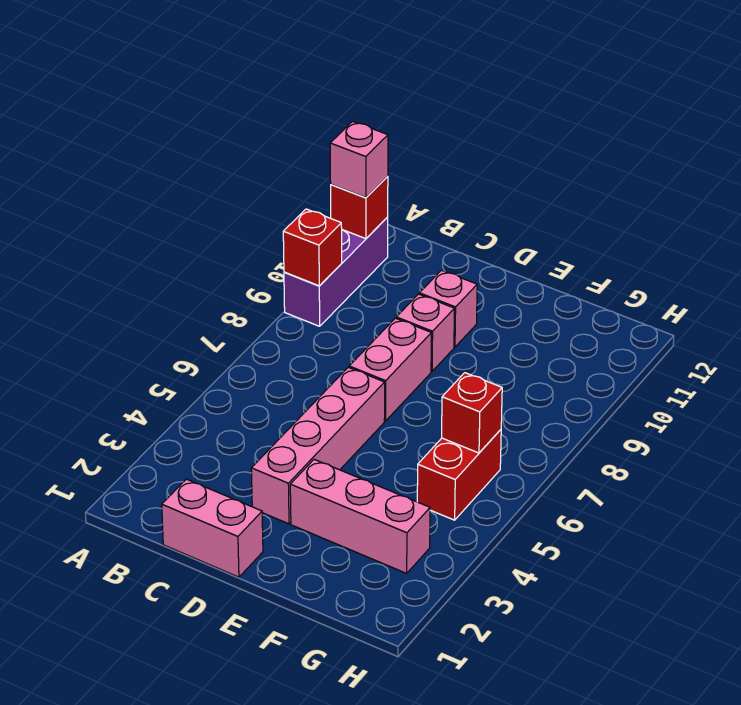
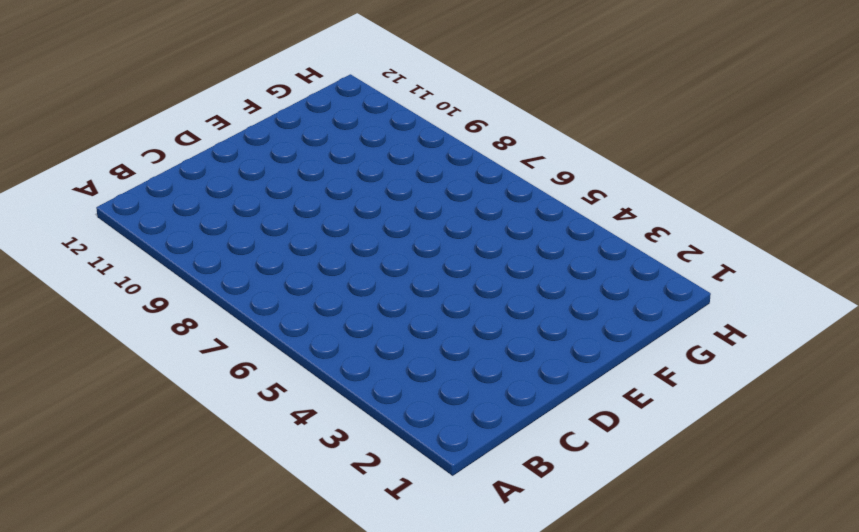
none -> purple 1x3 brick [284,217,388,326]
none -> pink 1x2 brick [162,479,263,577]
none -> pink 1x4 brick [251,367,385,524]

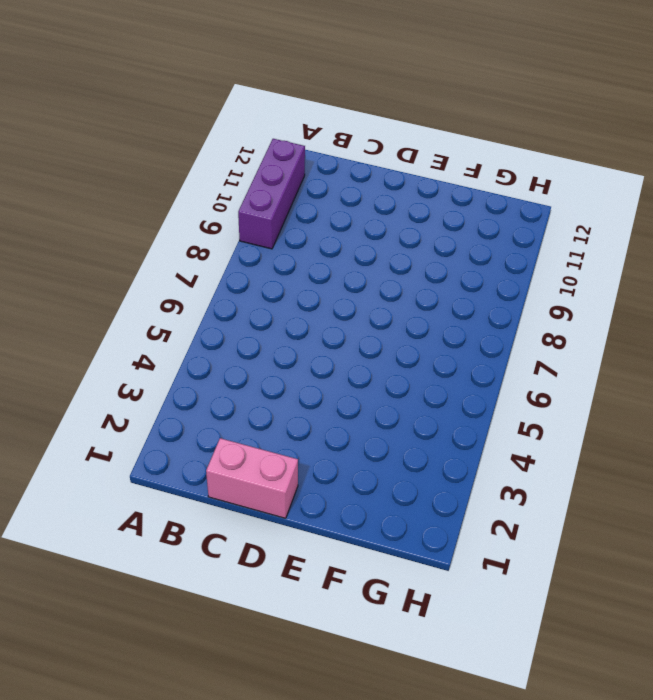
none -> pink 1x4 brick [251,367,385,524]
none -> pink 1x2 brick [349,318,431,421]
none -> pink 1x1 brick [396,294,454,371]

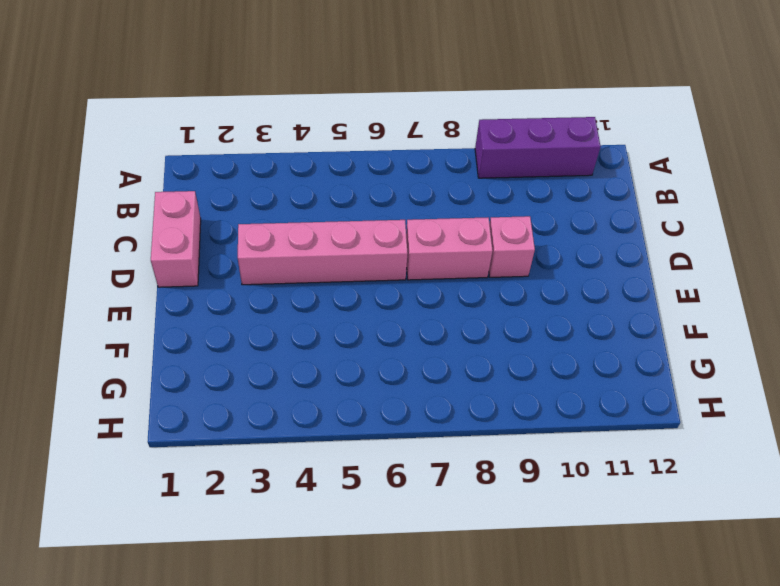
none -> pink 1x1 brick [420,270,477,347]
none -> pink 1x3 brick [290,459,430,573]
none -> red 1x2 brick [417,430,501,520]

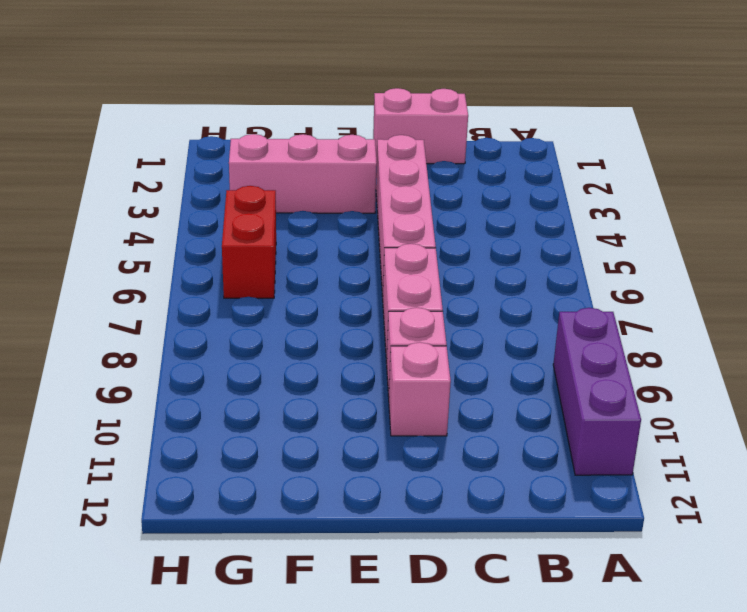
none -> red 1x1 brick [283,209,342,286]
none -> red 1x1 brick [331,176,388,239]
none -> red 1x1 brick [442,373,502,453]

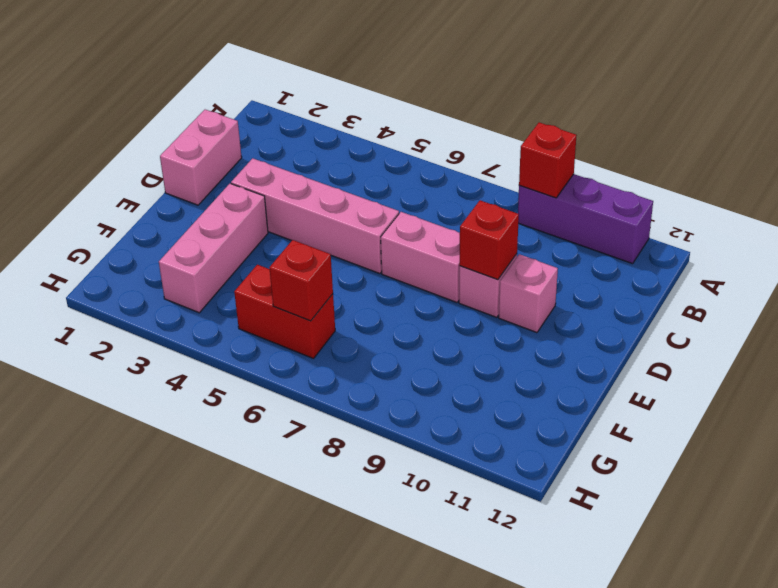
red 1x1 brick [459,200,519,280] -> red 1x1 brick moved to [331,176,388,239]
none -> pink 1x1 brick [330,121,388,198]

